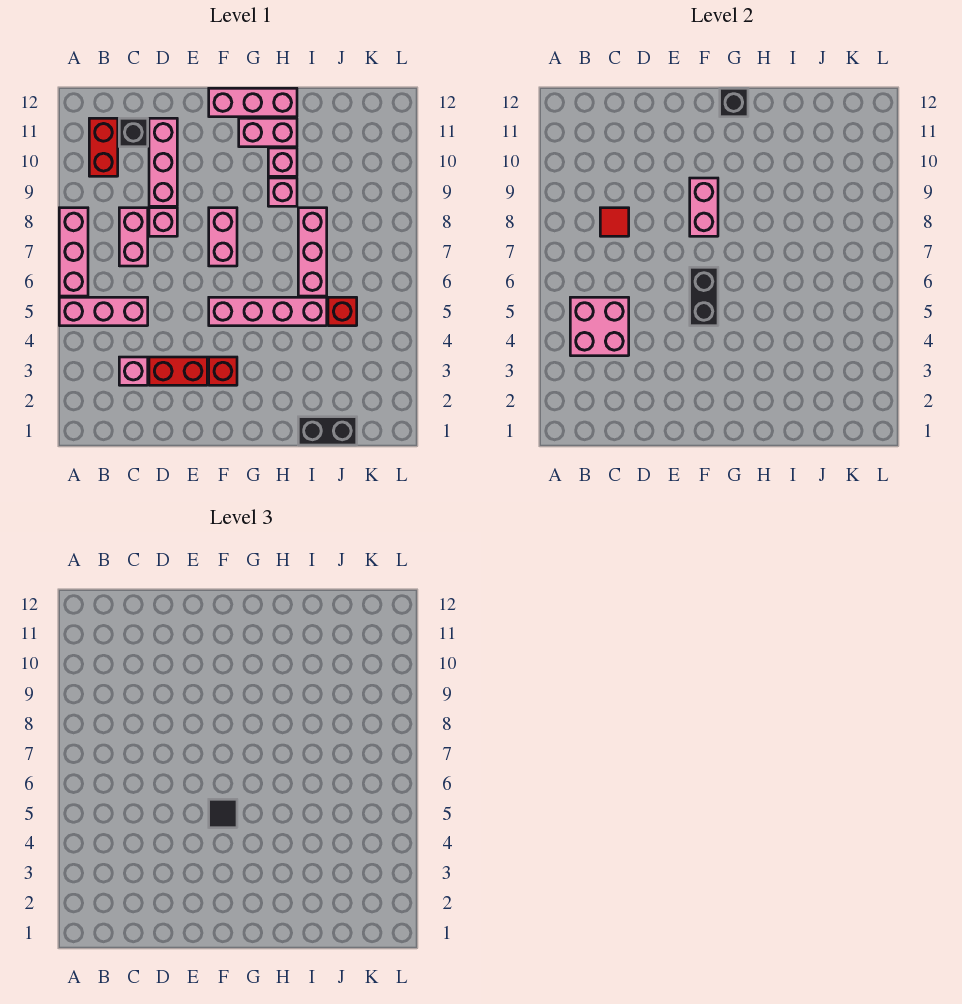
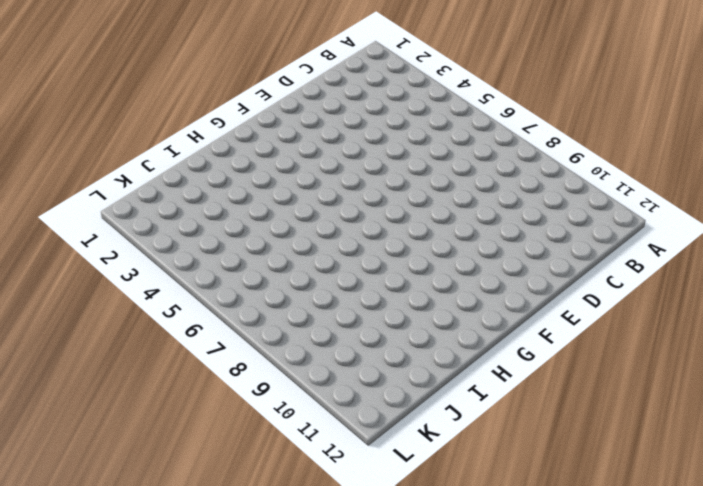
none -> pink 1x3 brick [59,297,148,326]
none -> pink 1x3 brick [59,208,88,296]
none -> red 1x2 brick [89,118,118,176]

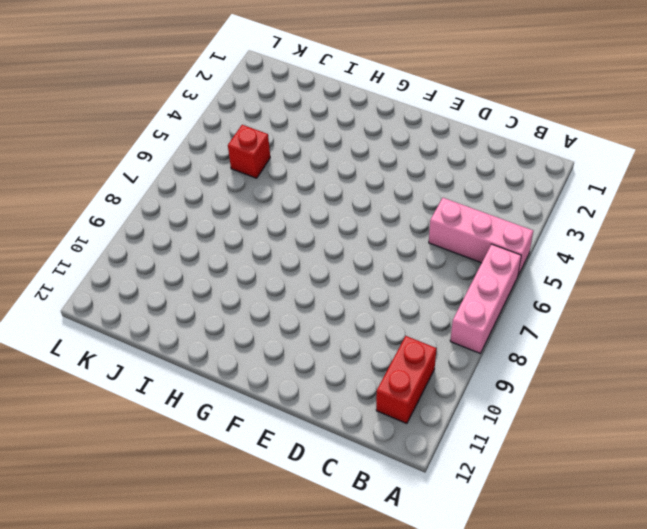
none -> pink 1x1 brick [119,357,148,385]
none -> pink 1x2 brick [119,208,148,266]
none -> black 1x1 brick [119,118,148,147]

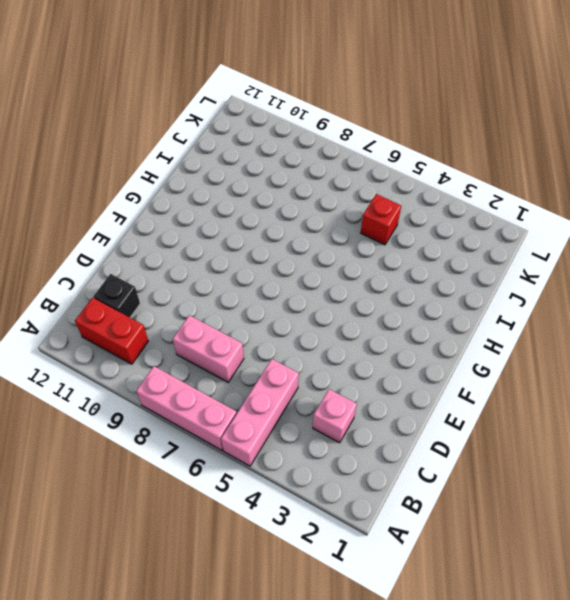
none -> red 1x2 brick [149,357,207,385]
none -> pink 1x1 brick [149,208,177,236]
none -> pink 1x3 brick [149,118,177,206]

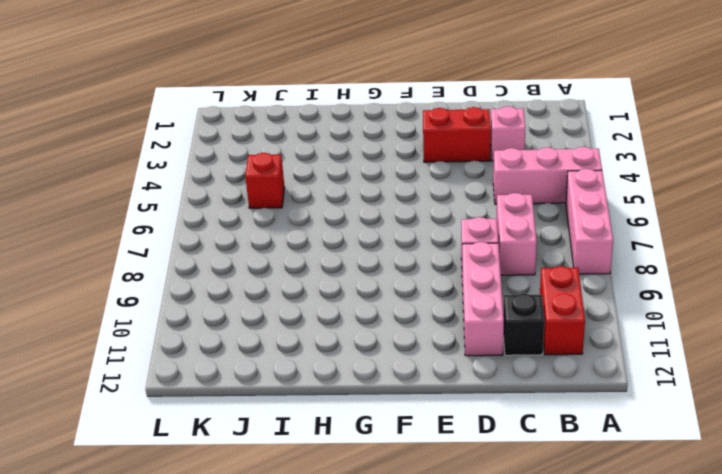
none -> red 1x1 brick [209,357,237,385]
none -> pink 1x4 brick [209,297,327,326]
none -> pink 1x2 brick [209,208,237,266]

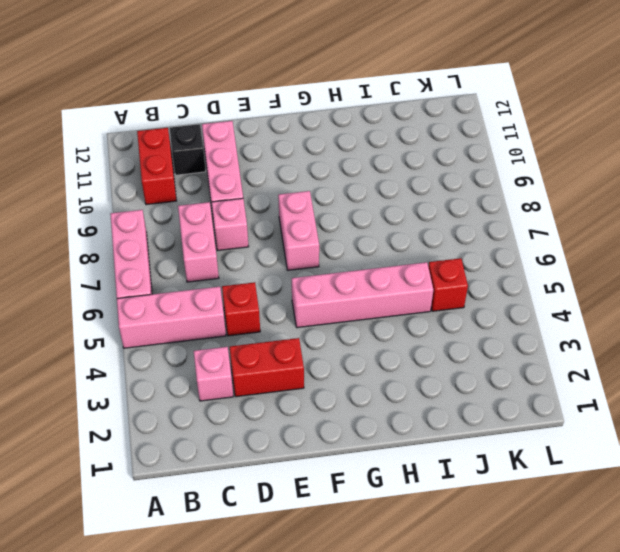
red 1x1 brick [222,282,260,336] -> red 1x1 brick moved to [209,357,237,385]
none -> pink 1x3 brick [209,88,297,117]
none -> pink 1x2 brick [239,118,297,147]
none -> pink 1x1 brick [268,178,297,206]

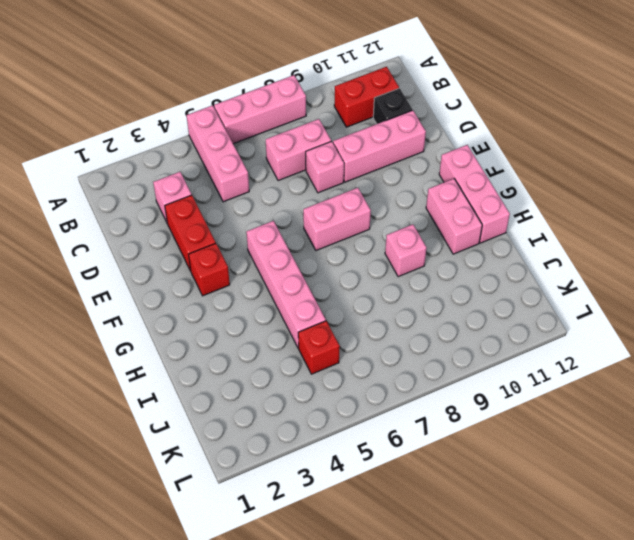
none -> pink 1x1 brick [268,148,297,176]
none -> black 1x2 brick [298,417,357,445]
none -> pink 1x3 brick [298,208,327,296]

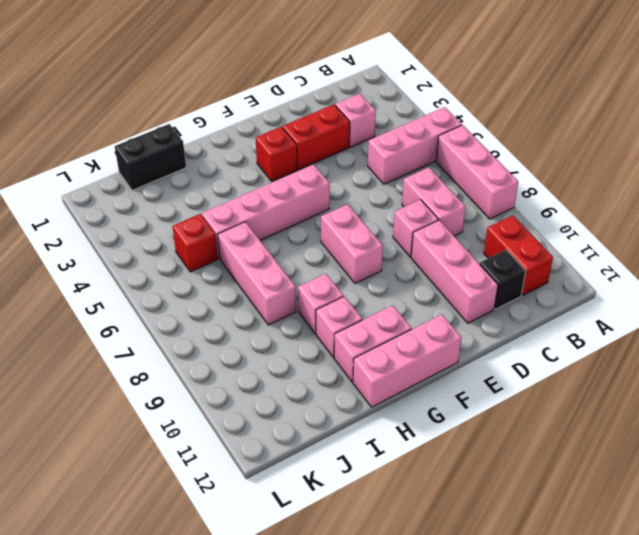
none -> pink 2x2 brick [570,297,629,356]
none -> red 1x1 tile [600,208,629,236]
none -> black 1x2 brick [690,267,718,326]

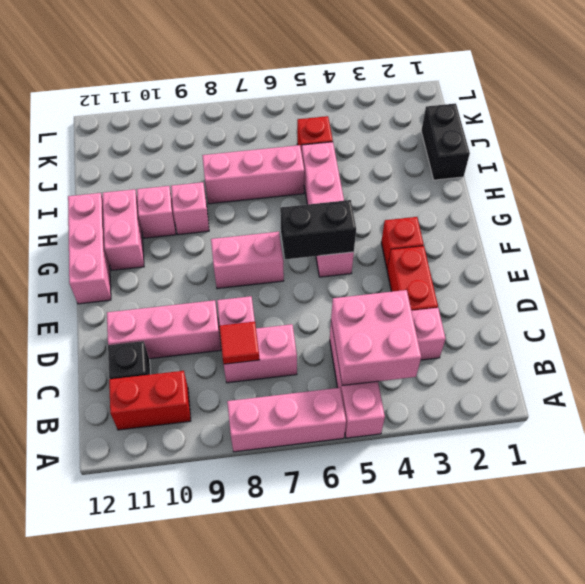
none -> pink 1x2 brick [690,178,718,236]
none -> black 1x1 brick [720,88,748,117]
none -> black 1x1 tile [209,799,237,828]

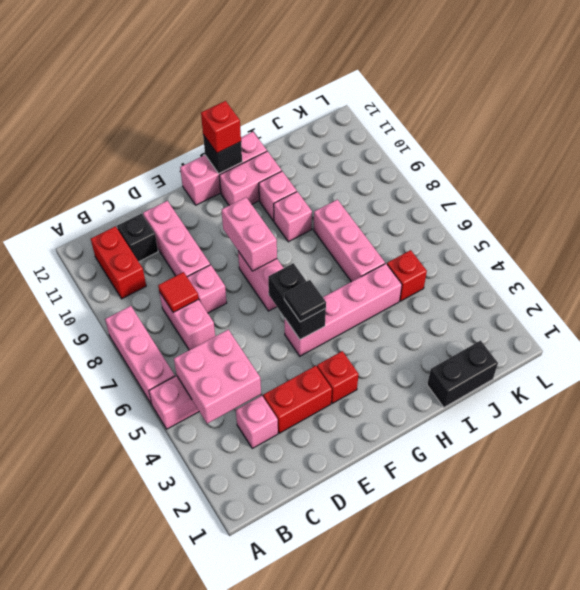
red 1x1 brick [201,101,241,153] -> none

